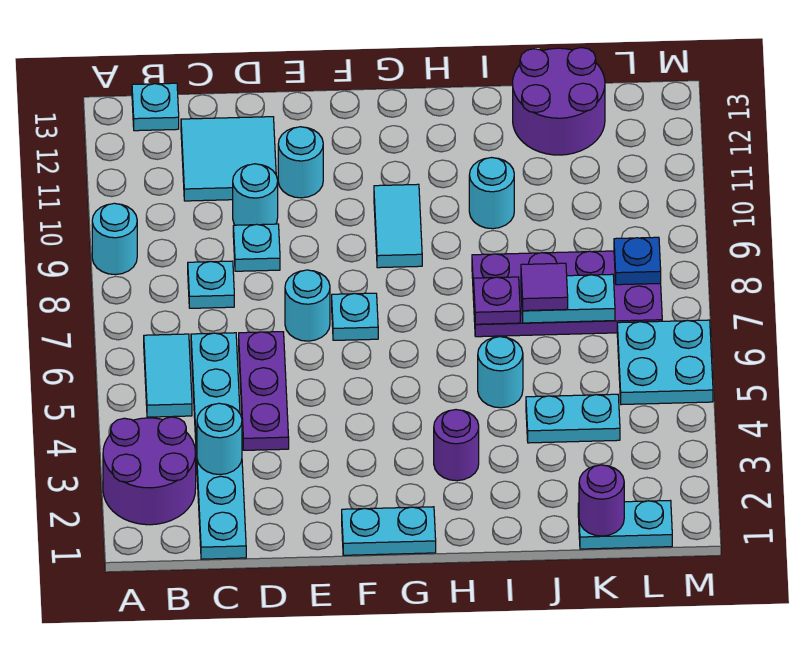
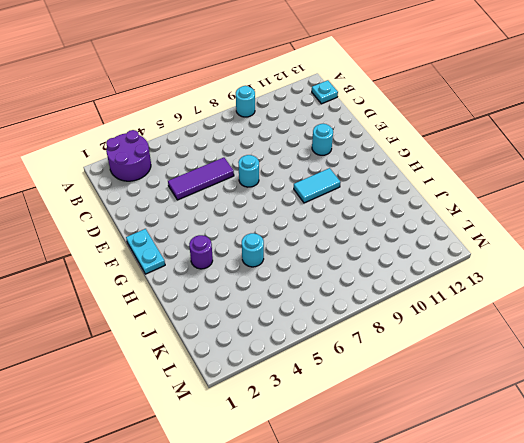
purple 1x3 tile [168,158,234,200] -> purple 1x3 plate [239,332,289,450]
none -> cyan 1x2 tile [144,334,192,417]
none -> cyan 1x6 plate [191,333,246,559]
none -> cyan 1x1 plate [188,261,234,308]

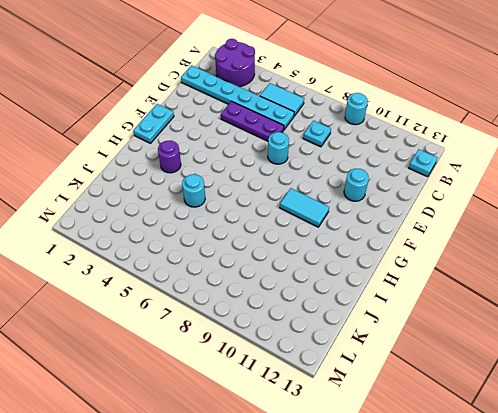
none -> cyan 2x2 tile [181,117,276,201]
none -> cyan 1x1 plate [233,224,280,271]
none -> cyan 1x1 round brick [233,164,278,225]

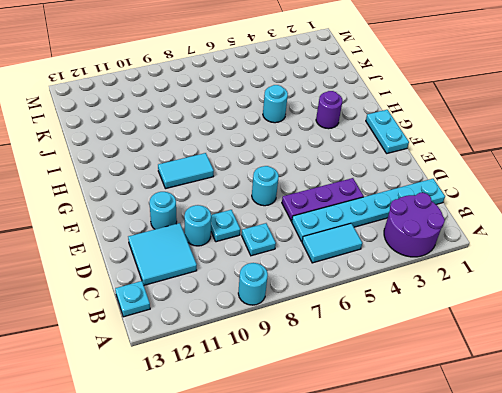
none -> cyan 1x1 plate [332,293,378,340]
none -> purple 2x4 plate [472,251,662,337]
none -> cyan 1x1 round brick [469,158,514,229]

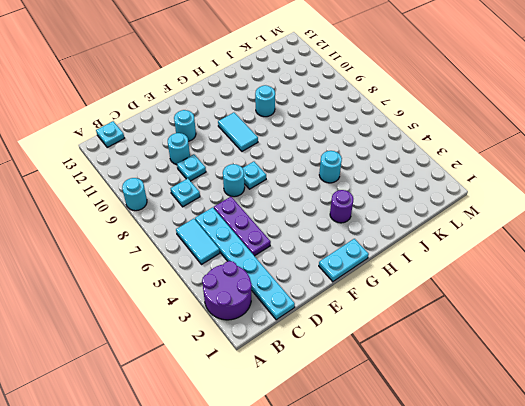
none -> cyan 2x2 tile [181,117,276,201]
none -> purple 2x4 plate [472,251,662,337]
none -> cyan 1x2 plate [526,394,620,443]

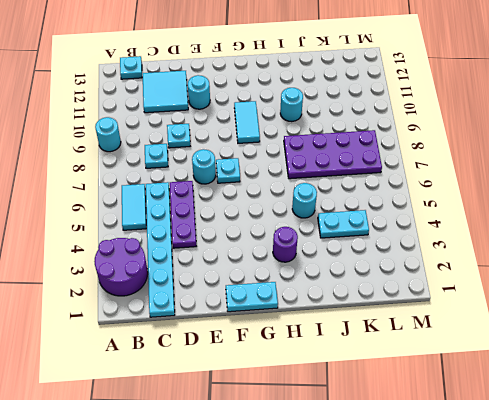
none -> cyan 1x1 round brick [233,164,278,225]
none -> purple 2x2 round brick [513,48,605,155]
none -> cyan 1x2 plate [578,501,672,549]

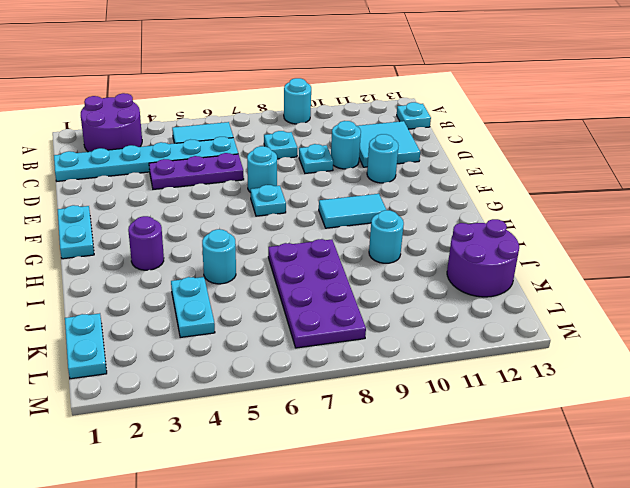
none -> cyan 2x2 plate [617,320,713,405]
none -> cyan 1x1 round brick [197,403,242,475]
none -> purple 1x1 plate [474,277,520,324]

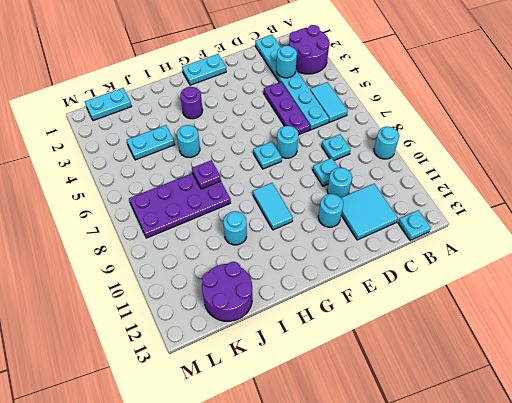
none -> cyan 2x2 plate [617,320,713,405]
none -> cyan 1x2 plate [521,274,615,323]
none -> purple 1x1 round brick [579,465,624,536]

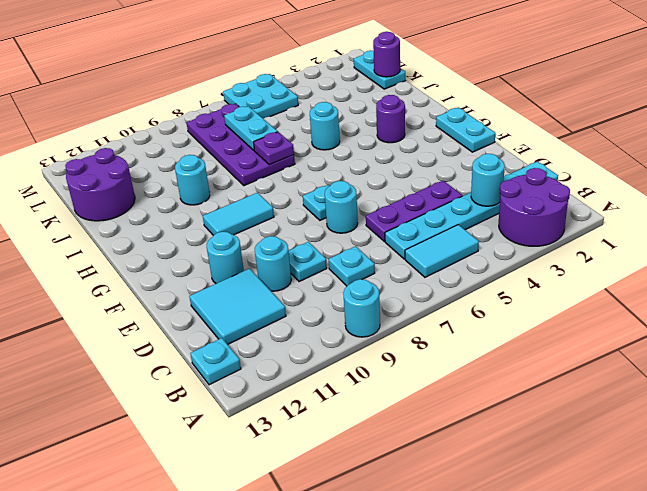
none -> cyan 1x2 plate [526,394,620,443]
none -> blue 1x1 plate [614,237,661,285]
none -> purple 1x1 tile [521,263,568,311]

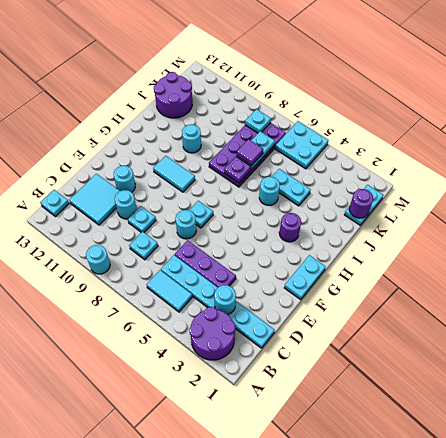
cyan 1x2 plate [272,169,311,206] -> cyan 1x2 plate turned to [526,394,620,443]
cyan 1x1 plate [245,109,271,133] -> blue 1x1 plate [614,237,661,285]

